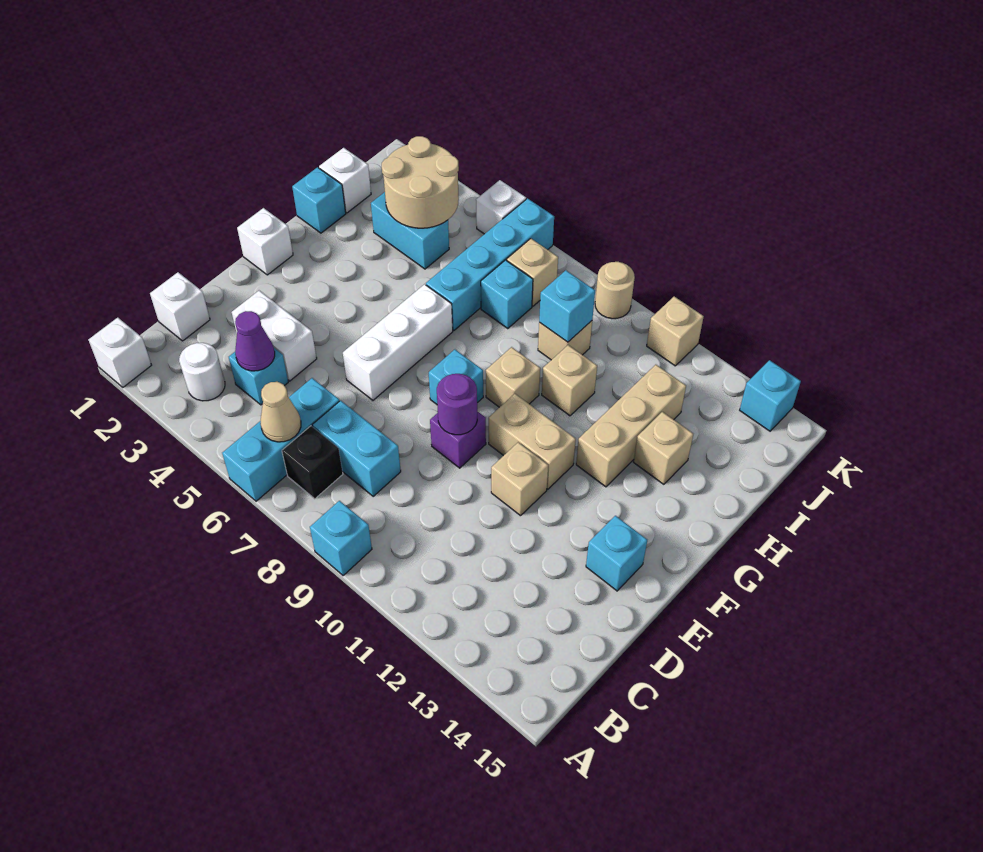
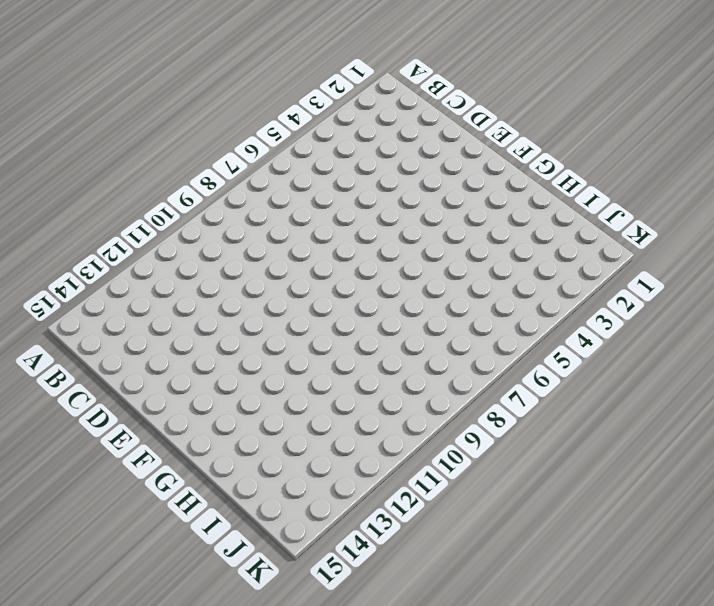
none -> white 1x1 brick [88,318,151,387]
none -> cyan 1x3 brick [222,378,339,501]
none -> cyan 1x1 brick [310,501,372,576]
none -> white 1x1 round brick [179,343,225,401]

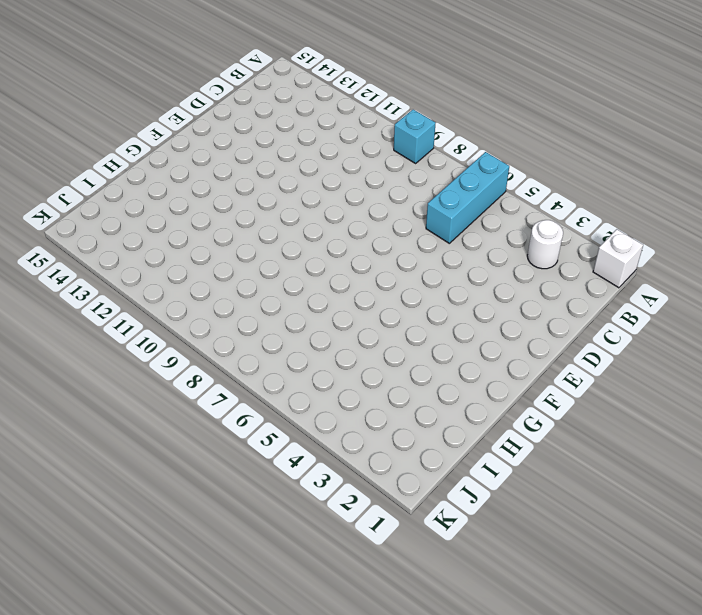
none -> black 1x1 brick [282,426,343,499]
none -> white 1x1 brick [150,272,210,341]
none -> cyan 1x1 brick [229,348,288,405]
none -> cyan 1x2 brick [312,401,401,496]

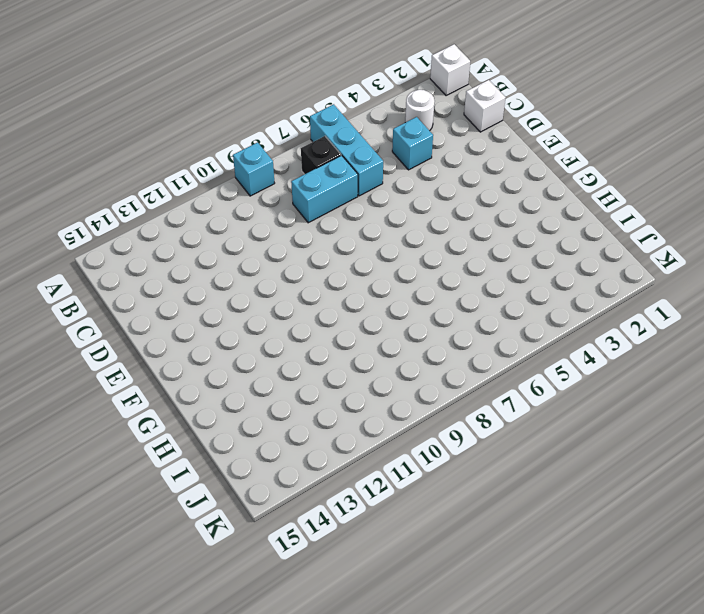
none -> white 1x2 brick [232,291,317,381]
none -> white 1x3 brick [343,284,453,400]
none -> purple 1x1 brick [430,411,486,468]
none -> tan 1x1 brick [491,442,548,516]

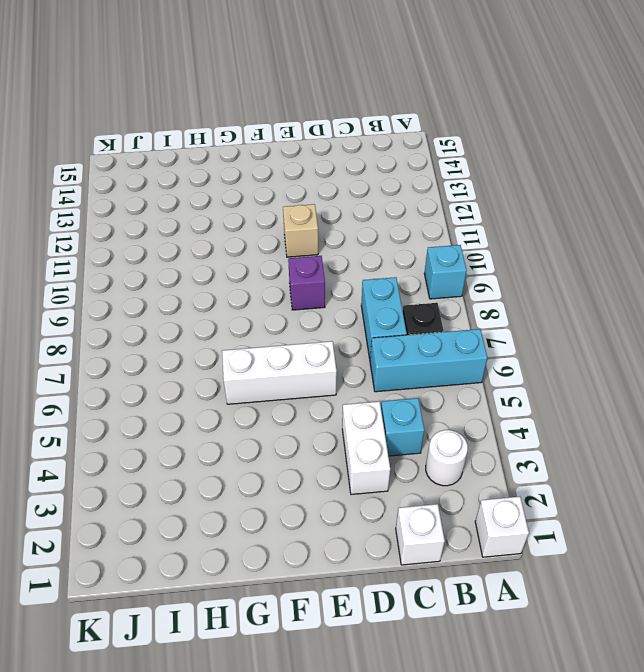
none -> cyan 1x1 brick [586,516,647,591]
none -> white 1x1 brick [237,208,293,275]
none -> cyan 1x1 brick [429,350,483,404]
none -> tan 1x2 brick [489,394,576,489]

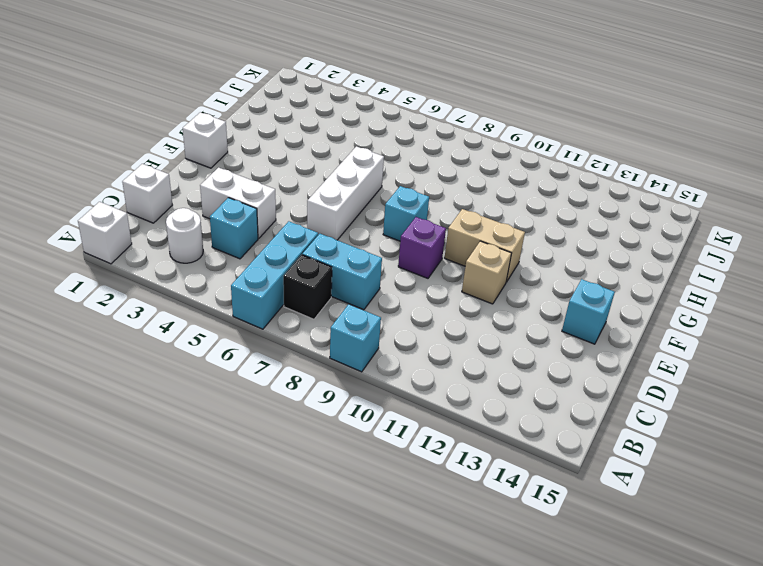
none -> tan 1x1 brick [486,347,540,407]
none -> tan 1x3 brick [576,365,686,487]
none -> cyan 1x1 brick [292,167,346,233]
none -> cyan 1x4 brick [426,198,554,331]

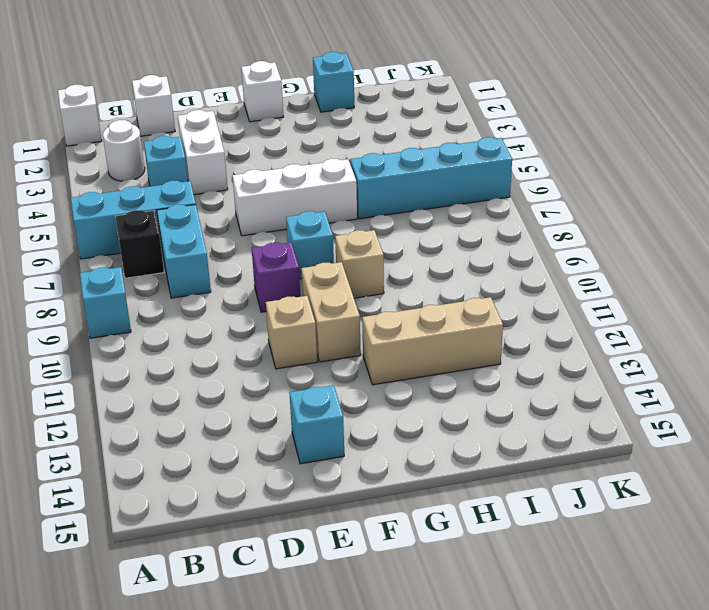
none -> tan 1x1 brick [542,345,597,416]
none -> tan 1x1 brick [634,412,693,484]
none -> white 1x1 brick [319,148,371,213]
none -> cyan 1x2 brick [371,192,449,269]

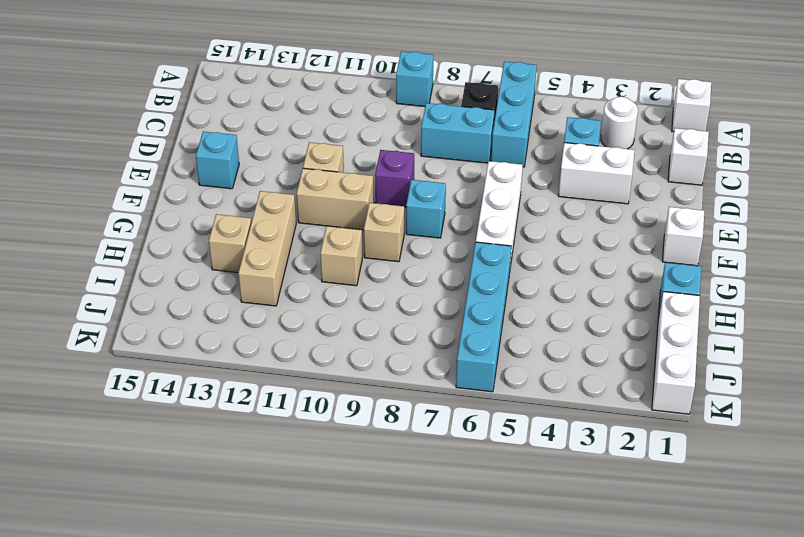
white 1x3 brick [652,292,700,414] -> white 1x1 brick [319,148,371,213]
none -> cyan 1x2 brick [371,192,449,269]
none -> cyan 1x1 brick [481,260,533,329]
none -> tan 1x1 brick [538,321,592,360]
none -> tan 1x1 brick [507,239,558,306]

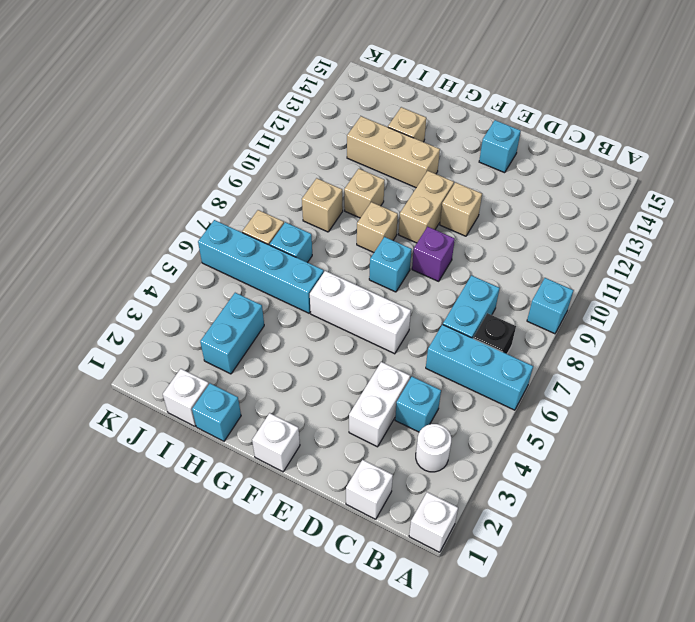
none -> white 1x1 brick [476,180,526,234]
none -> tan 1x1 round brick [595,262,635,319]
none -> tan 1x1 brick [647,296,704,366]
none -> cyan 1x1 brick [740,360,801,431]

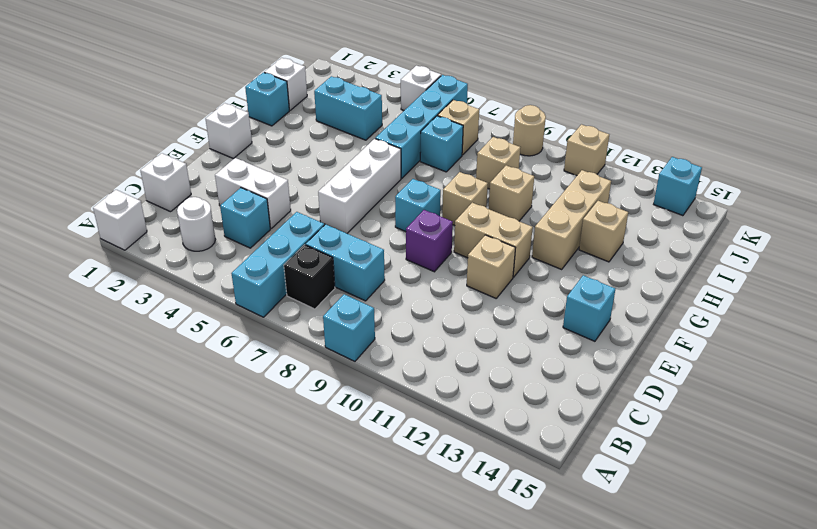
none -> tan 1x1 cone [260,382,301,442]
none -> purple 1x1 cone [235,311,275,371]
none -> purple 1x1 round brick [437,374,477,435]
none -> tan 2x2 round brick [382,136,459,228]

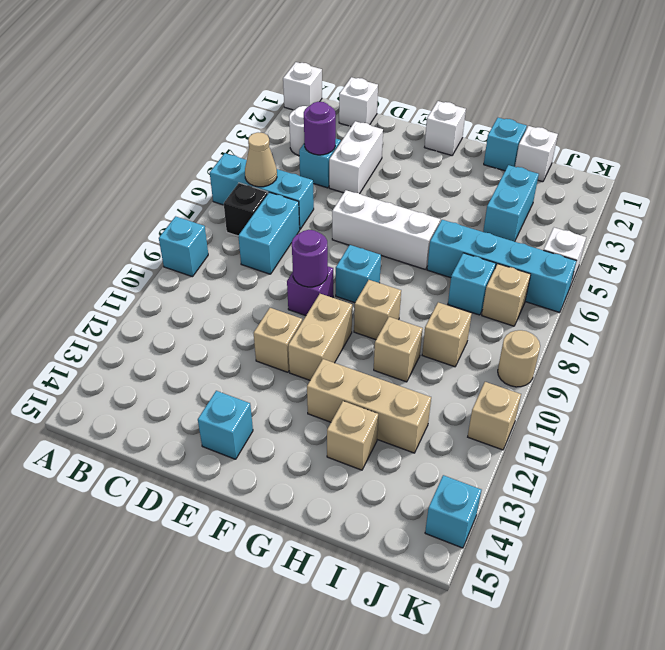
purple 1x1 round brick [304,102,336,155] -> purple 1x1 cone [235,311,275,371]
none -> tan 2x2 round brick [382,136,459,228]
none -> cyan 1x1 brick [539,270,595,342]

